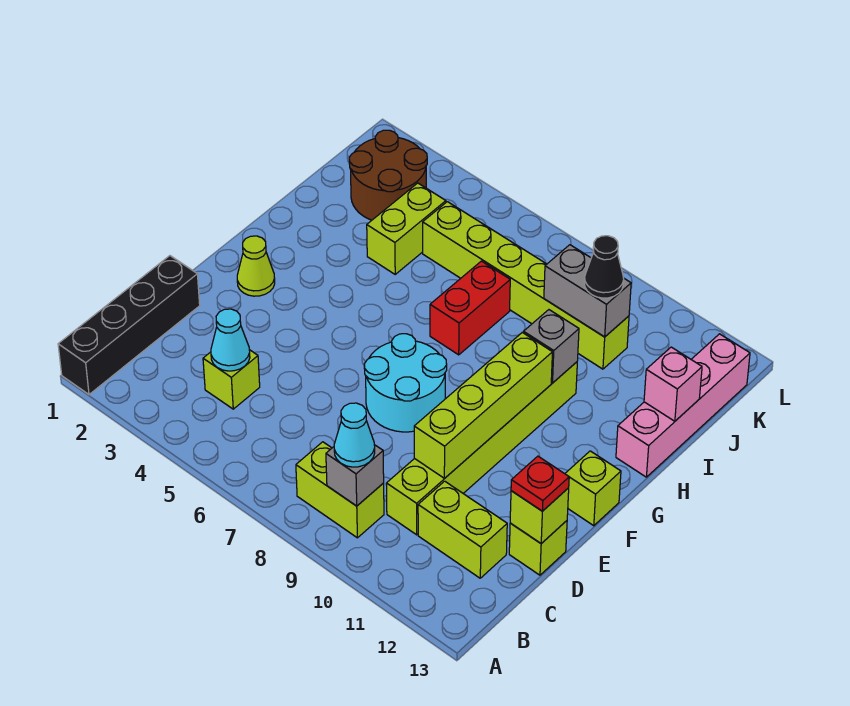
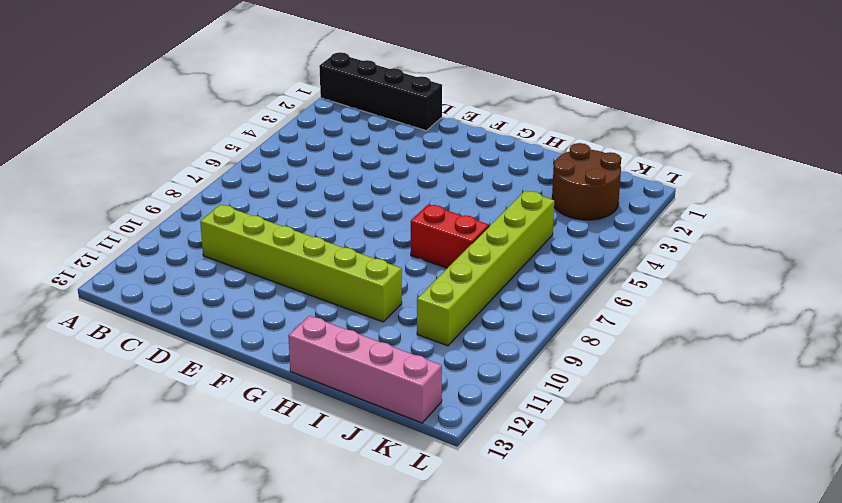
none -> lime 1x2 brick [296,442,384,538]
none -> lime 1x1 brick [203,350,260,409]
none -> lime 1x2 brick [418,481,507,578]

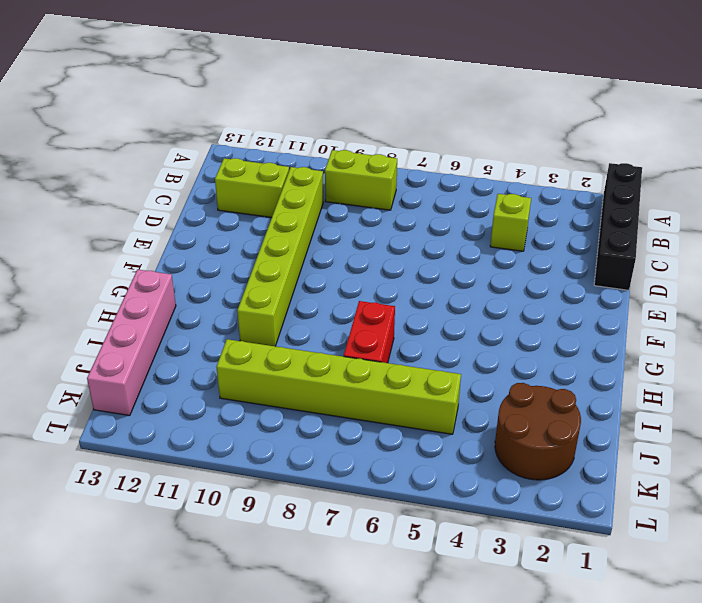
none -> lime 1x1 brick [509,521,567,575]
none -> cyan 2x2 round brick [364,334,447,432]
none -> lime 1x1 cone [237,236,275,296]

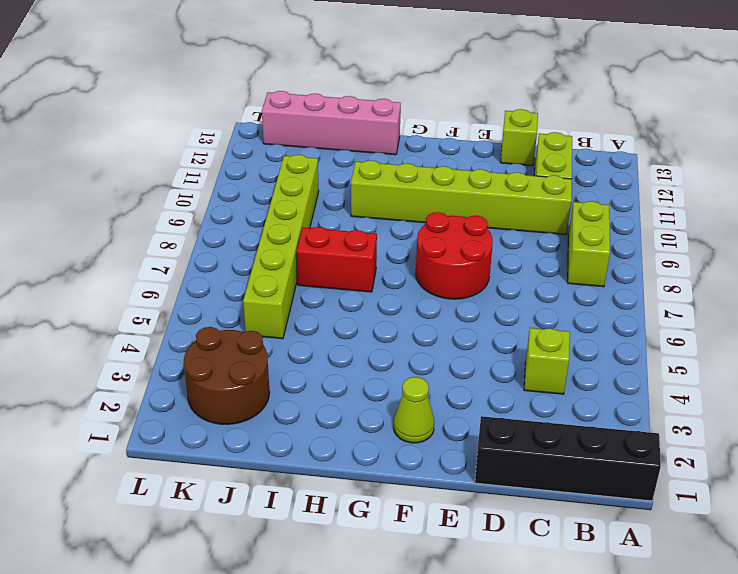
red 2x2 round brick [416,212,493,299] -> cyan 2x2 round brick [364,334,447,432]
none -> lime 1x1 brick [565,451,621,526]
none -> lime 1x2 brick [367,183,446,274]
none -> grey 1x1 brick [326,445,384,506]

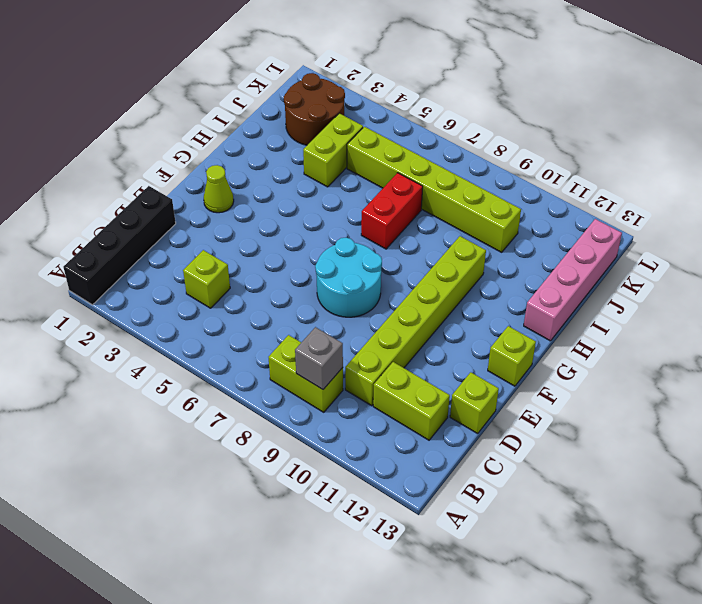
none -> cyan 1x1 cone [211,309,250,371]
none -> lime 1x4 brick [414,333,552,479]
none -> lime 1x1 brick [510,488,569,543]

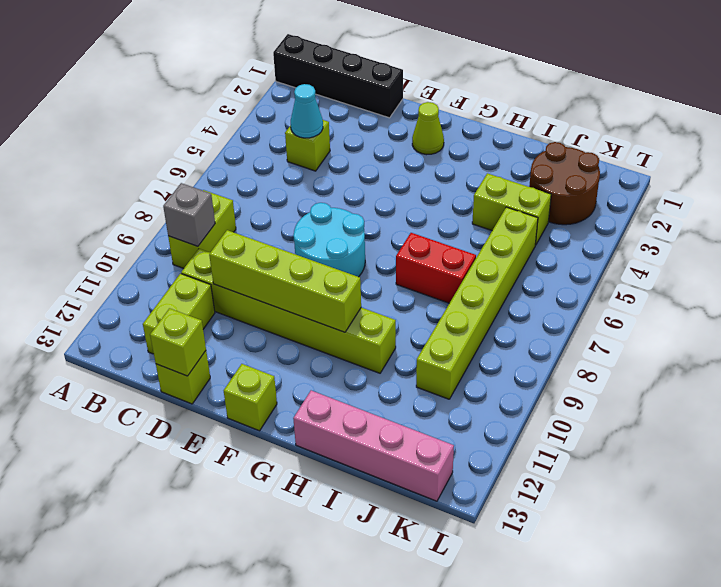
none -> grey 1x1 brick [524,310,579,383]
none -> pink 1x1 brick [644,347,702,421]
none -> grey 1x2 brick [544,245,631,337]

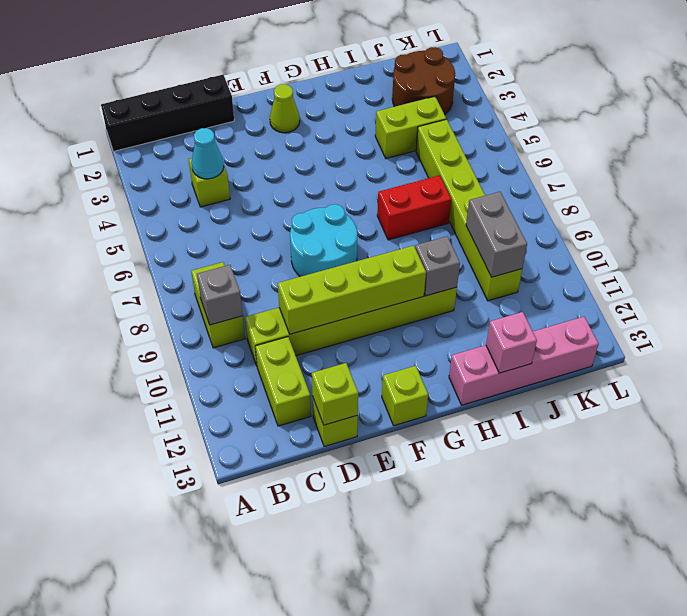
none -> cyan 1x1 cone [334,403,375,467]
none -> red 1x1 plate [511,456,569,511]
none -> black 1x1 cone [584,236,624,298]

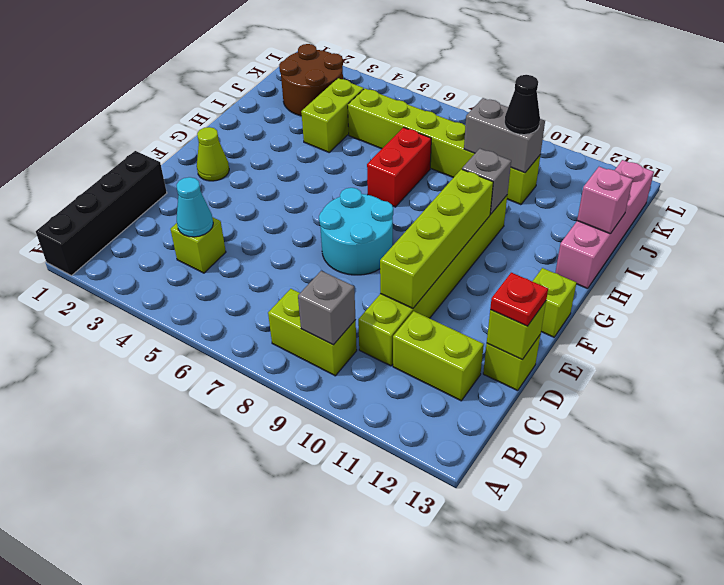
none -> cyan 1x1 cone [334,403,375,467]

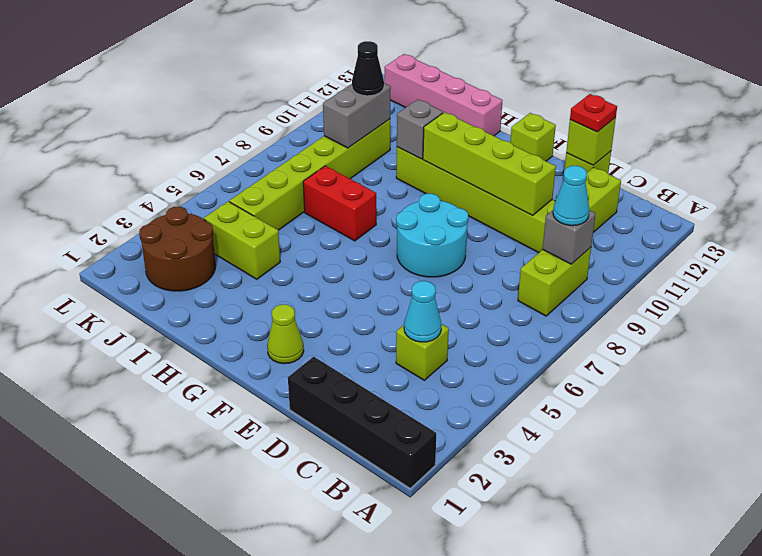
none -> pink 1x1 brick [644,347,702,421]

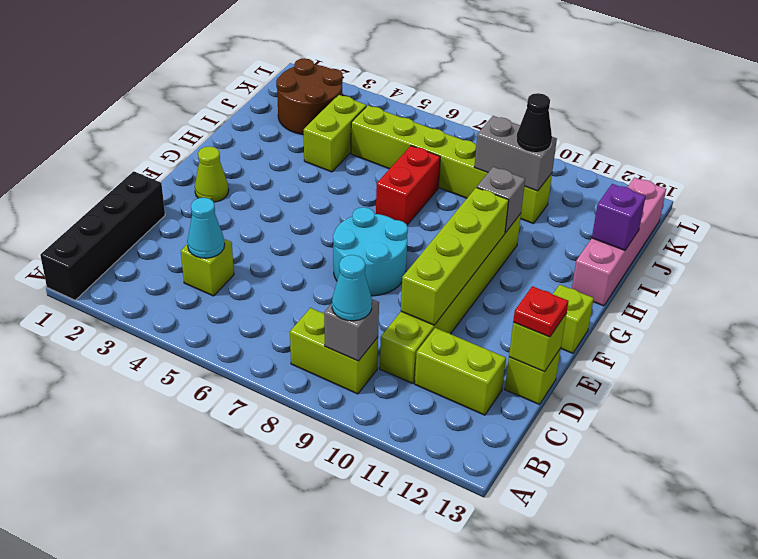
purple 1x1 brick [592,184,646,250] -> pink 1x1 brick [644,347,702,421]

